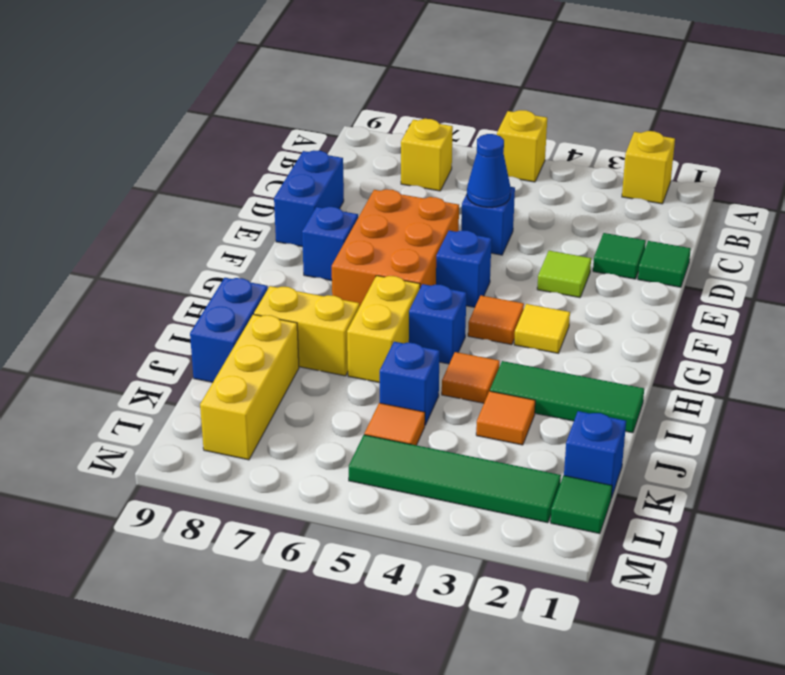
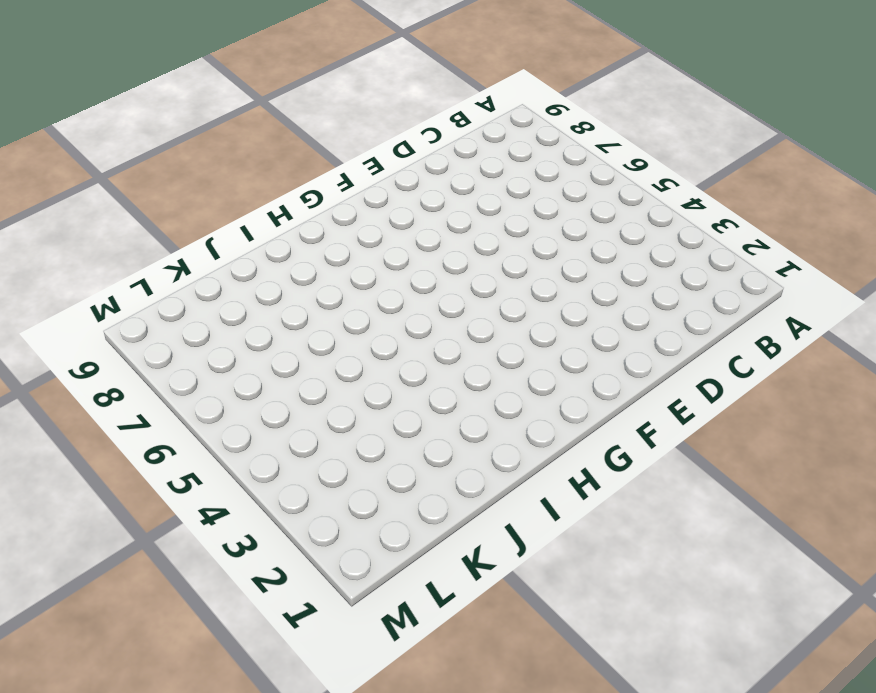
none -> yellow 1x1 brick [622,131,675,204]
none -> yellow 1x1 brick [497,110,547,182]
none -> yellow 1x1 brick [401,119,453,191]

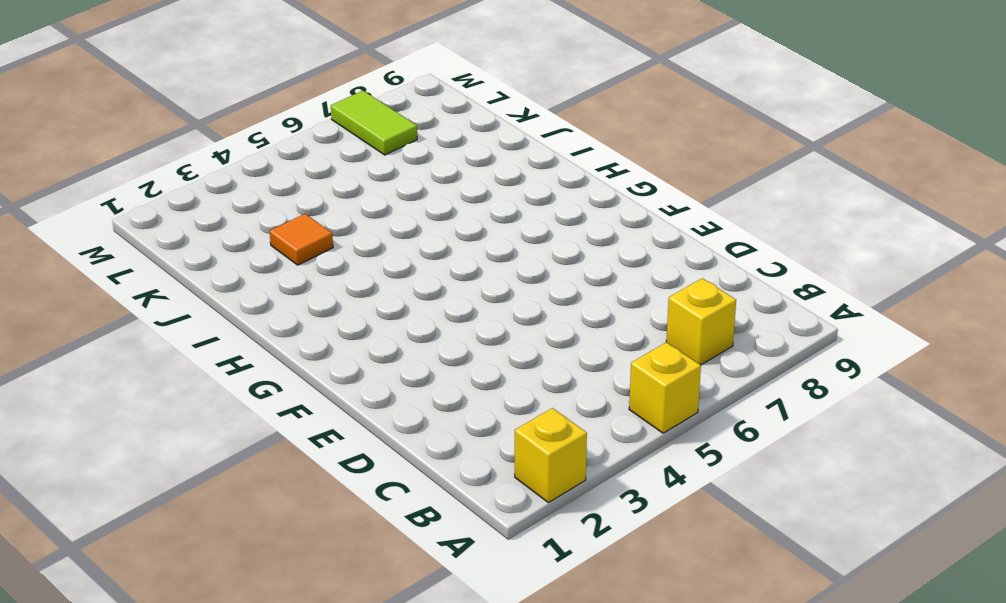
lime 1x2 tile [331,91,417,155] -> none
none -> green 1x1 tile [638,241,691,287]
none -> green 1x1 tile [593,233,646,279]
none -> blue 1x1 brick [461,187,515,255]

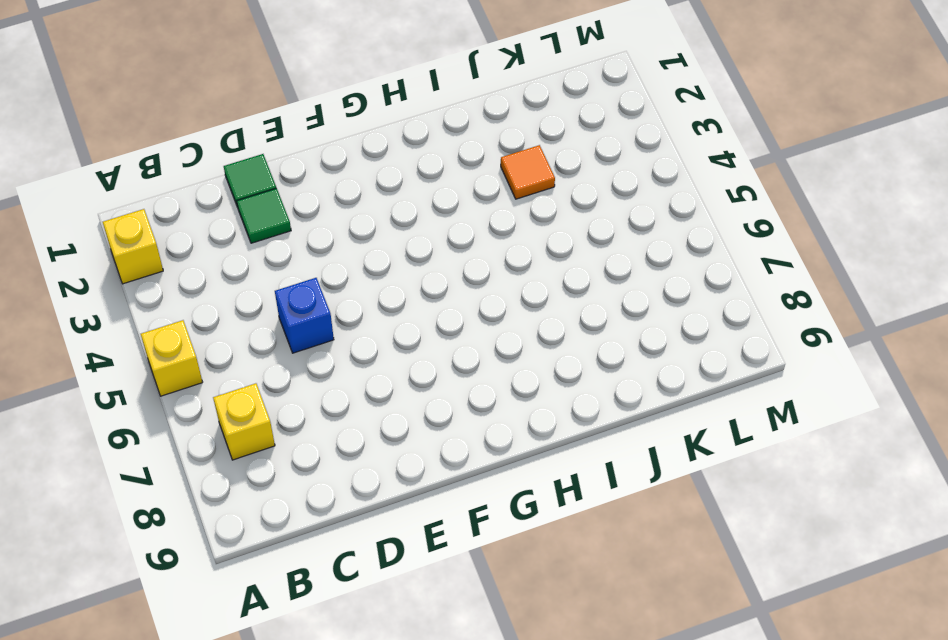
none -> blue 1x2 brick [274,150,344,247]
none -> lime 1x1 tile [537,251,591,298]
none -> orange 2x3 brick [332,189,459,307]

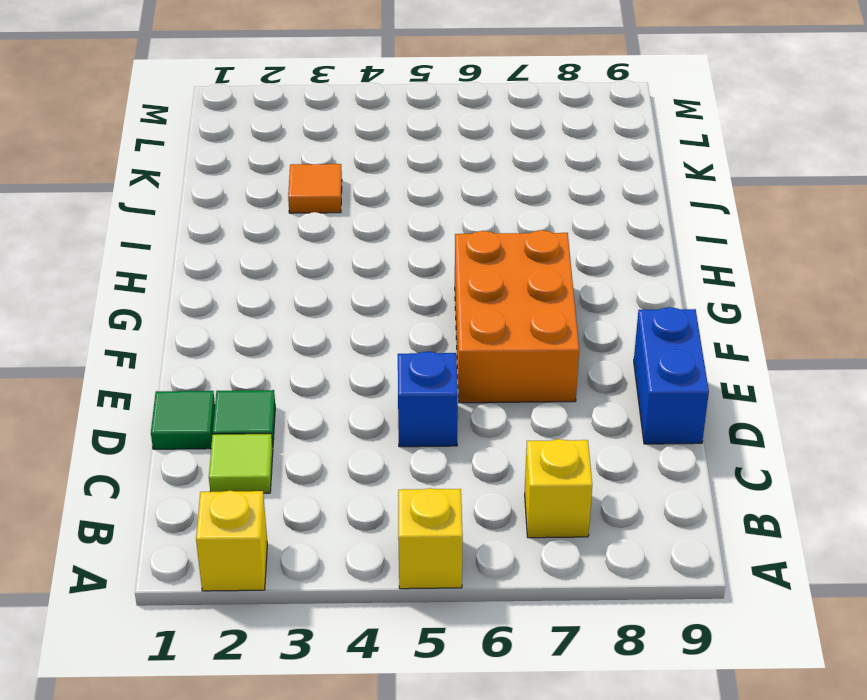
lime 1x1 tile [209,434,273,493] -> lime 1x1 tile moved to [537,251,591,298]
none -> blue 1x1 brick [436,231,492,307]
none -> blue 1x1 brick [302,207,358,281]
none -> yellow 1x1 tile [514,304,570,353]

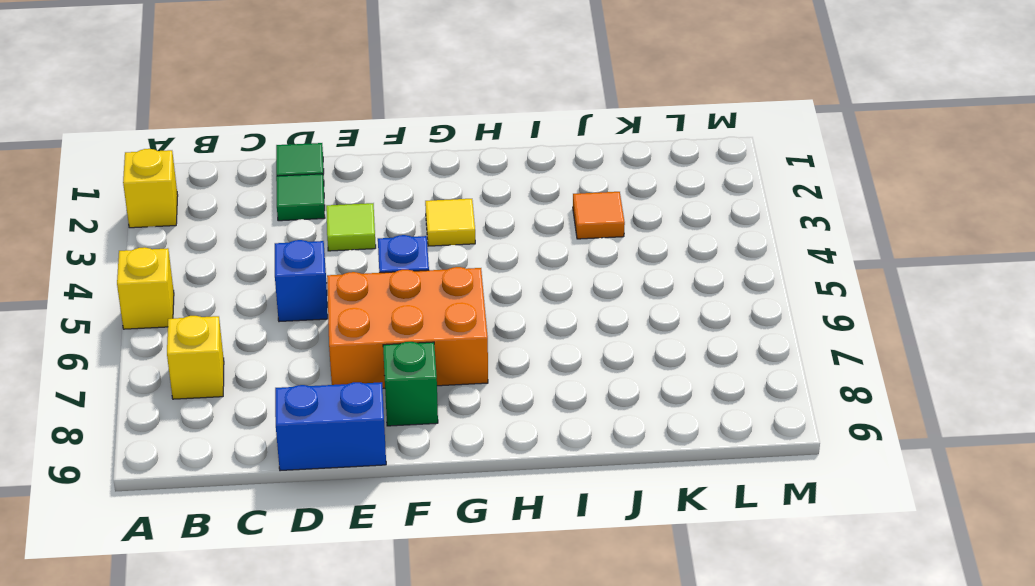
green 1x1 brick [383,342,438,426] -> blue 1x1 brick [302,207,358,281]
none -> orange 1x1 tile [468,296,524,345]
none -> blue 1x1 brick [409,284,466,364]
none -> yellow 1x2 brick [347,276,420,383]

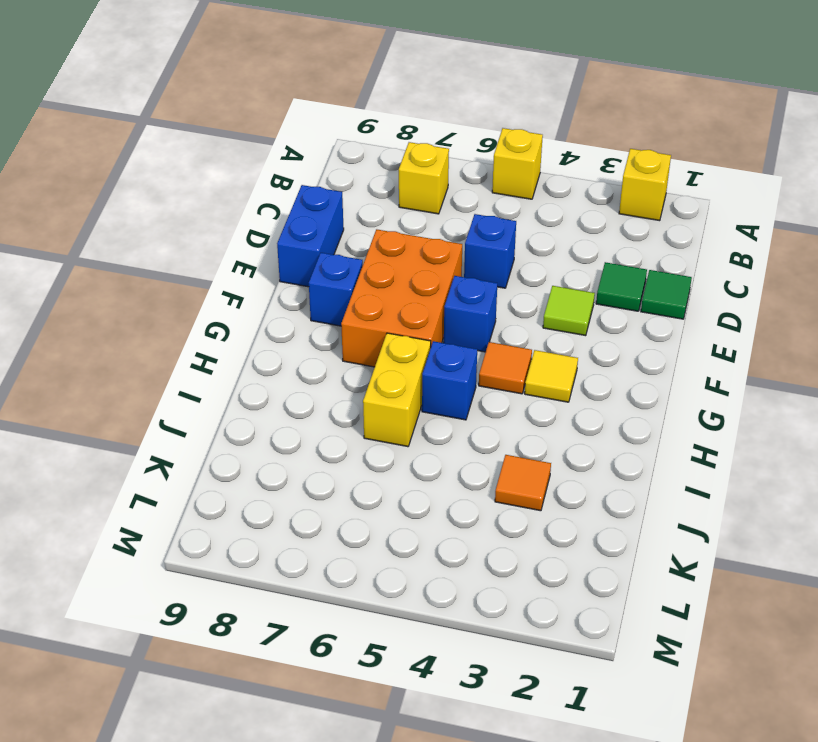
none -> green 1x3 tile [490,361,644,433]
none -> orange 1x1 tile [442,352,500,403]
none -> yellow 1x2 brick [254,286,359,376]

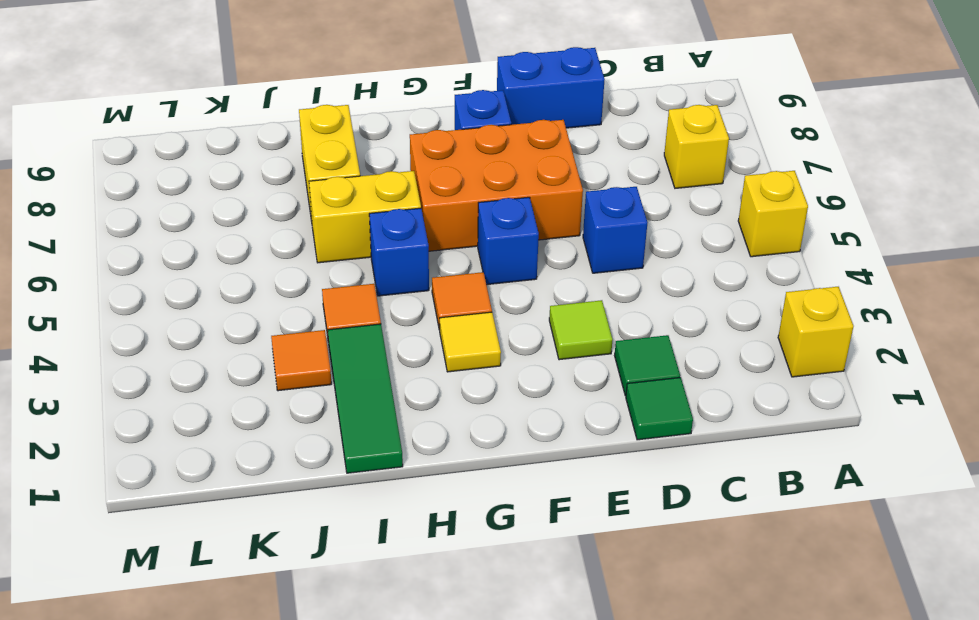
none -> blue 1x2 brick [190,278,268,382]
none -> blue 1x1 brick [380,342,440,425]
none -> yellow 1x3 brick [200,314,299,460]

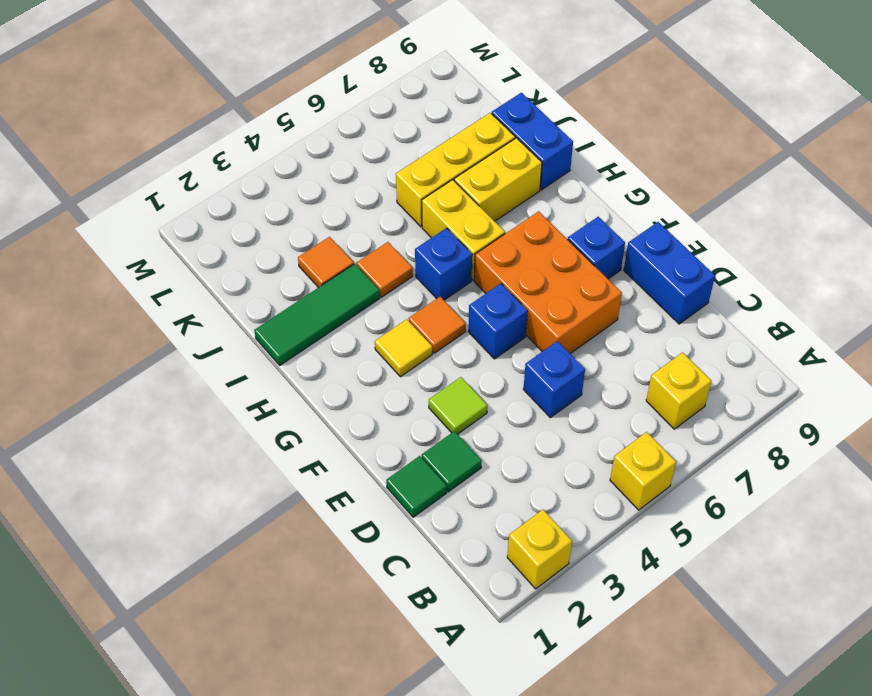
yellow 1x3 brick [396,113,515,227] -> yellow 1x3 brick turned to [200,314,299,460]
none -> blue 1x1 brick [380,342,440,425]
none -> blue 1x1 brick [564,411,626,498]
none -> orange 1x1 tile [364,403,425,445]

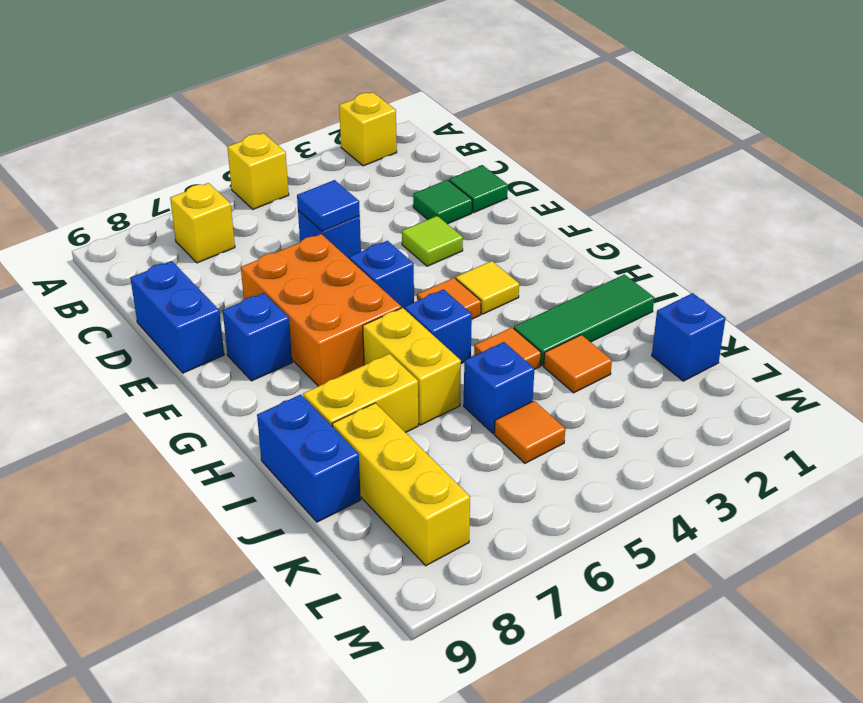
blue 1x1 tile [297,180,360,231] -> blue 1x1 cone [467,134,511,207]
none -> green 1x1 tile [551,476,612,534]
none -> green 1x4 tile [349,435,561,523]

